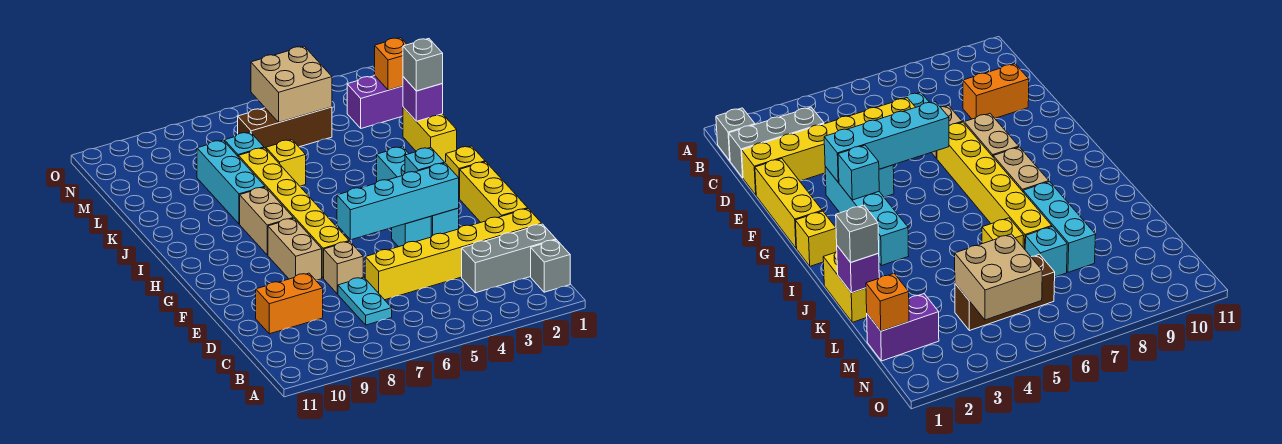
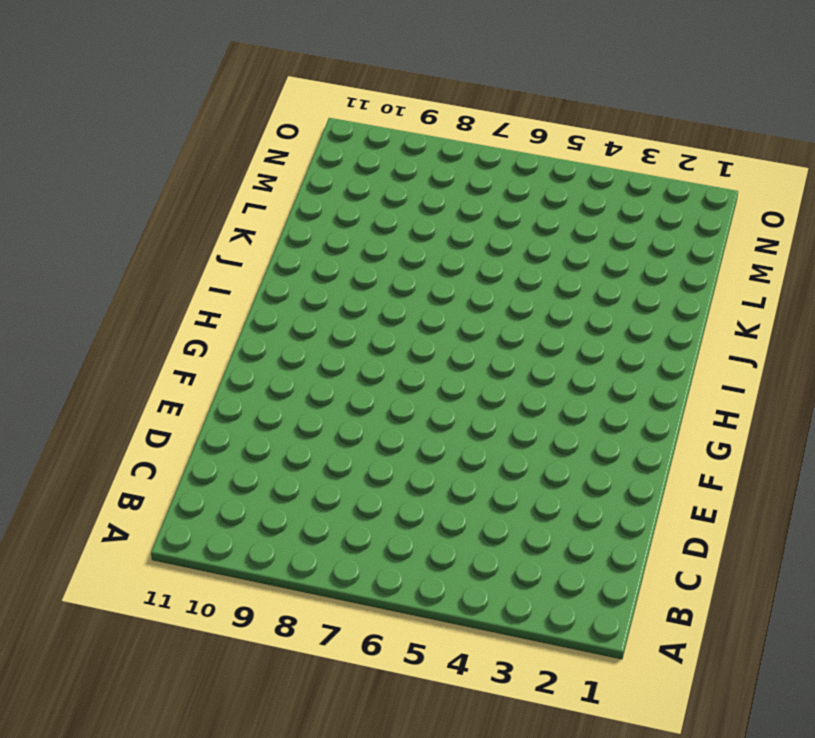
none -> grey 1x1 brick [531,240,570,292]
none -> grey 1x3 brick [462,224,556,293]
none -> cyan 1x2 plate [338,277,392,325]

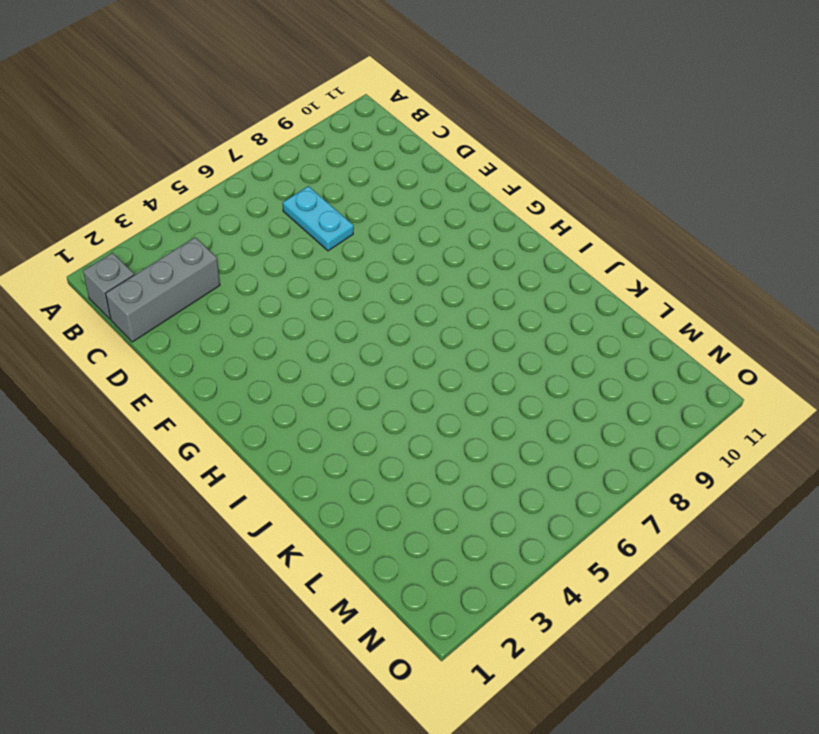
none -> yellow 1x6 brick [365,209,542,300]
none -> orange 1x2 brick [256,273,323,334]
none -> yellow 1x3 brick [460,162,528,222]

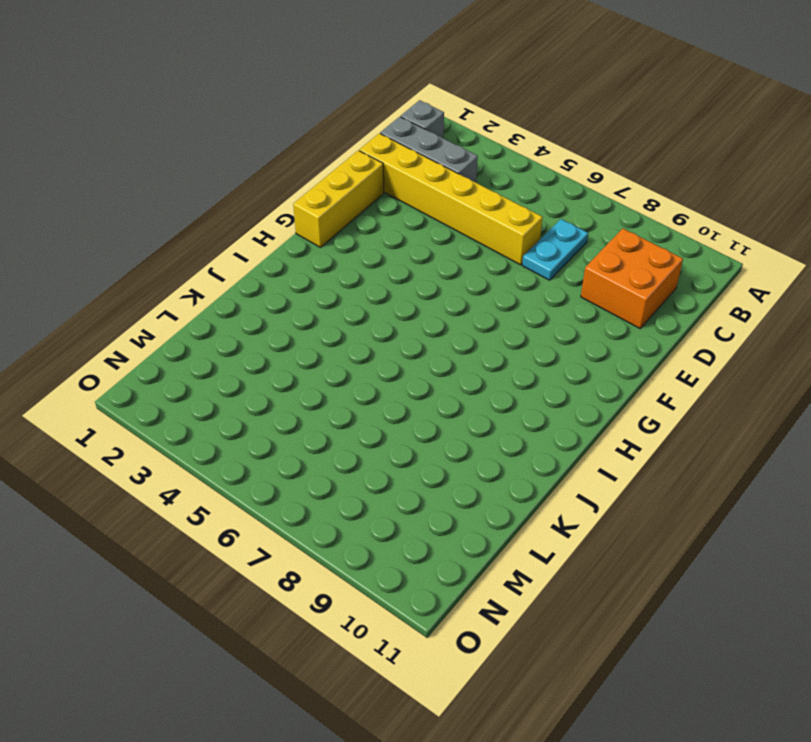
orange 2x2 brick [581,229,683,328] -> orange 1x2 brick [256,273,323,334]
none -> tan 1x1 brick [324,241,363,294]
none -> cyan 1x4 brick [377,147,459,237]
none -> cyan 1x1 brick [392,216,431,247]

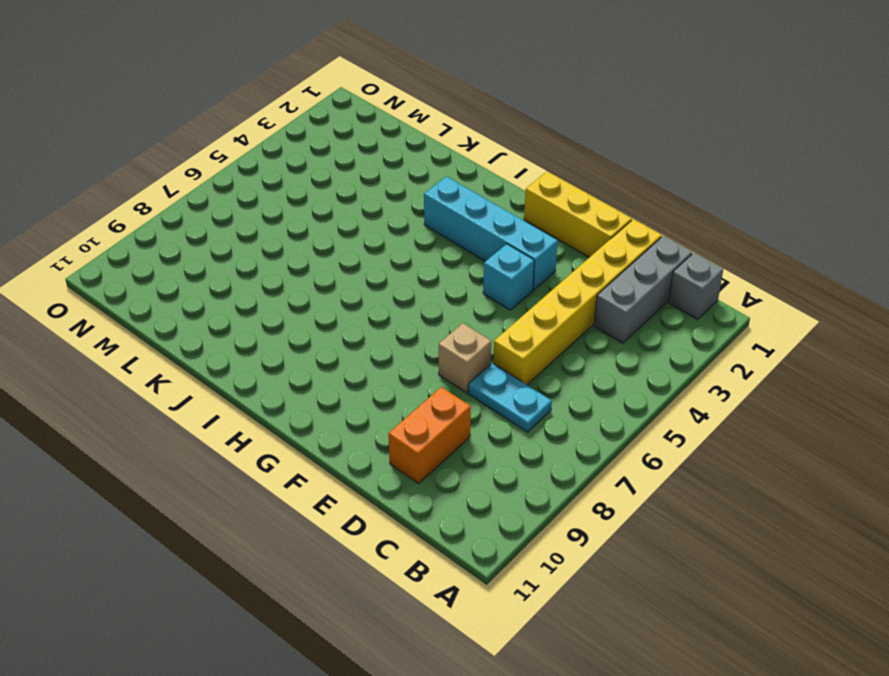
none -> yellow 1x6 brick [239,148,349,278]
none -> tan 1x2 brick [268,218,322,280]
none -> yellow 1x1 brick [446,146,485,199]

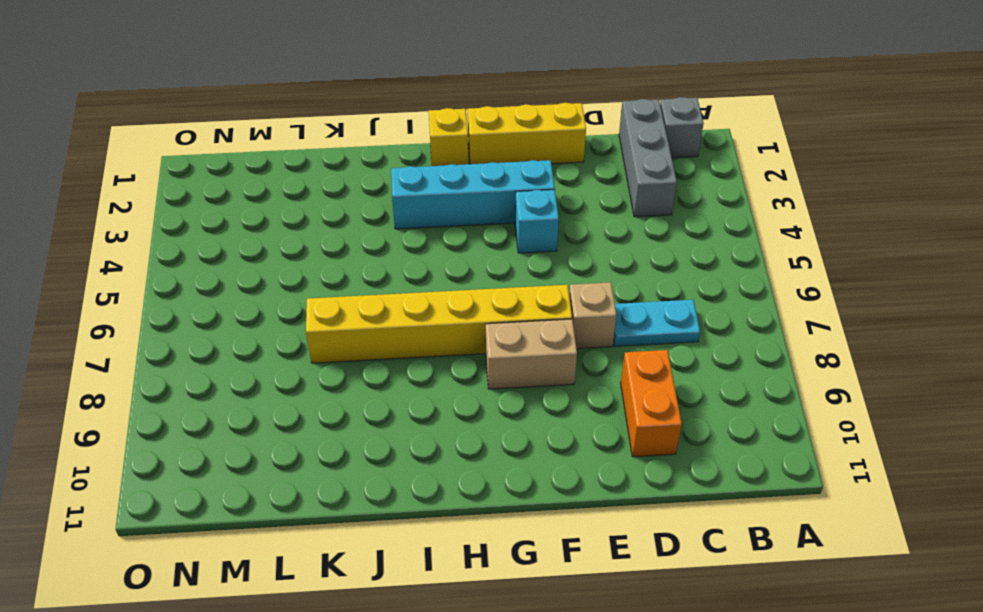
none -> yellow 1x6 brick [365,209,542,300]
none -> tan 1x2 brick [240,187,293,255]
none -> yellow 1x2 brick [403,107,457,163]

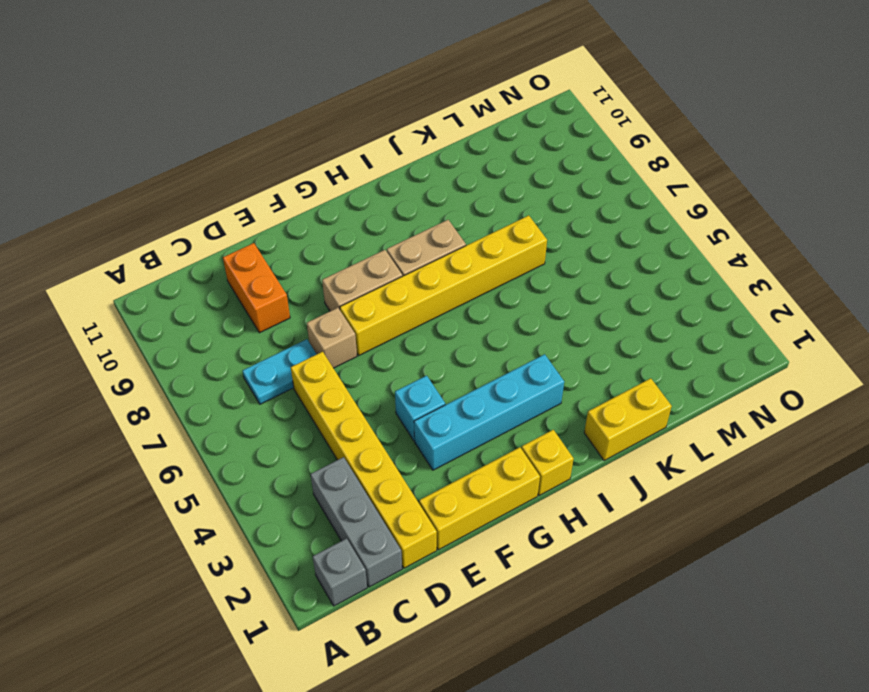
none -> cyan 1x3 brick [197,140,265,224]
none -> yellow 1x1 brick [266,140,306,186]
none -> cyan 1x1 brick [224,132,264,157]

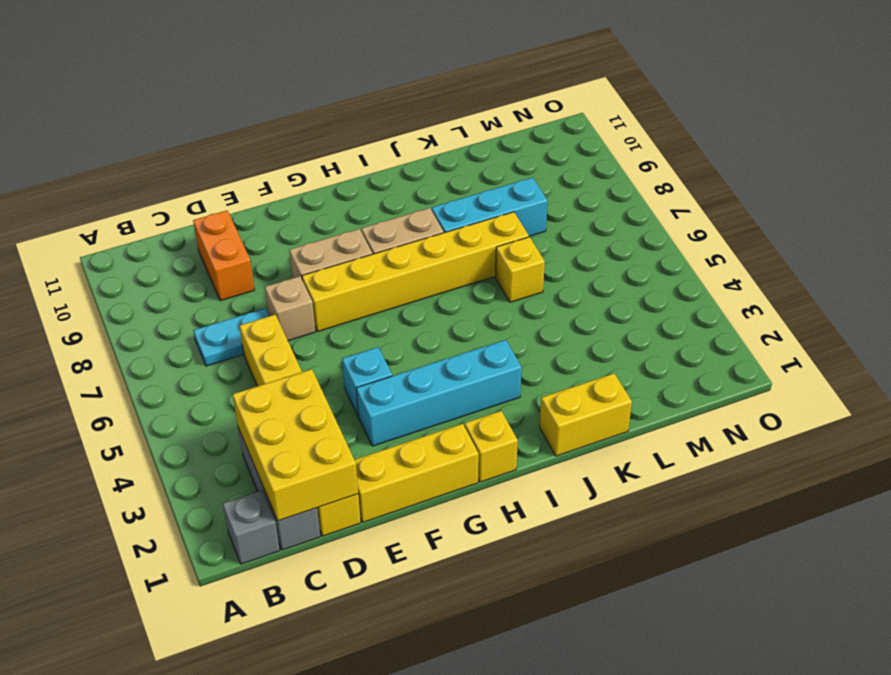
yellow 2x3 brick [233,369,358,521] -> none
none -> cyan 1x1 brick [224,132,264,157]
none -> purple 1x2 brick [347,76,403,128]
none -> brown 1x3 brick [238,107,332,149]

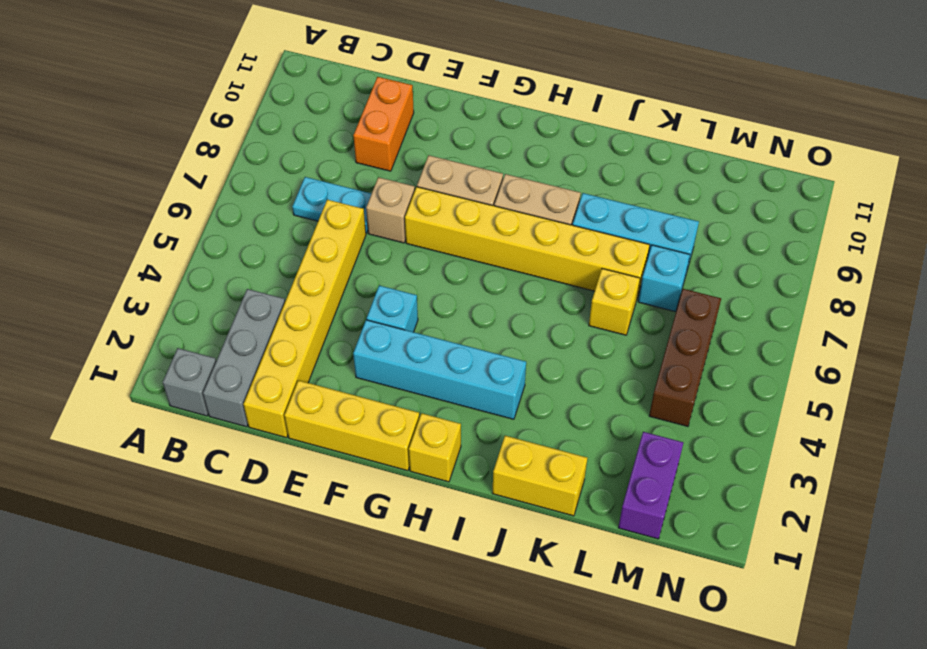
none -> cyan 1x4 brick [337,163,459,240]
none -> cyan 1x1 brick [405,148,445,173]
none -> purple 1x1 brick [403,77,443,121]

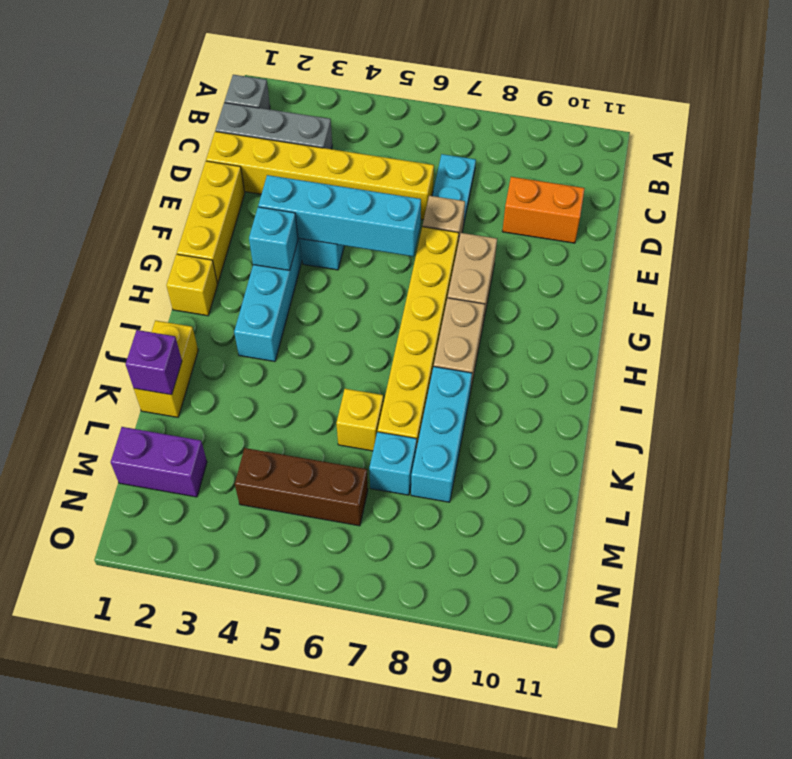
none -> orange 1x1 brick [375,38,407,90]
none -> tan 2x2 brick [251,46,332,122]
none -> grey 1x1 brick [403,39,443,91]

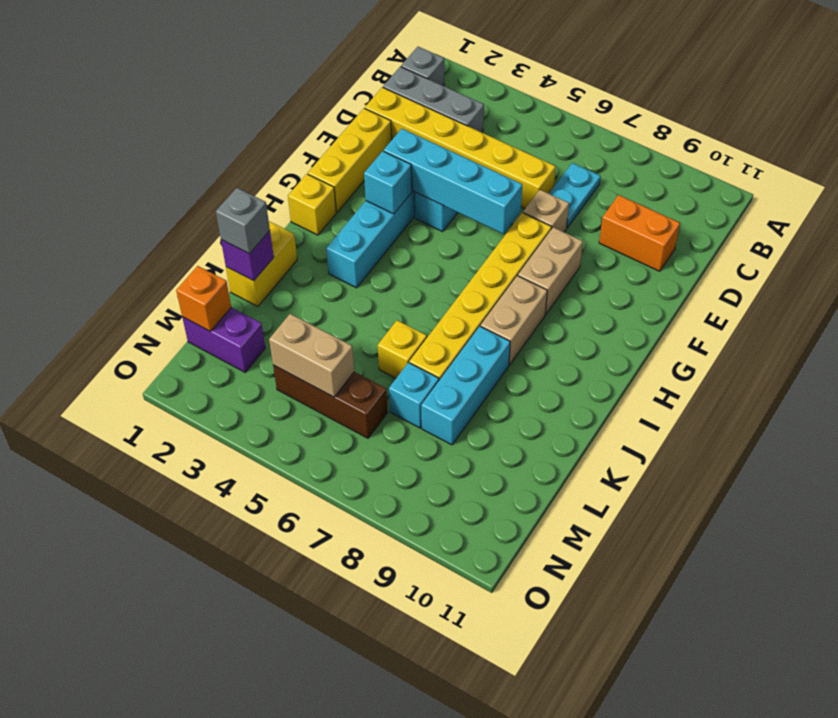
tan 1x2 brick [269,314,354,397] -> tan 2x2 brick [251,46,332,122]

